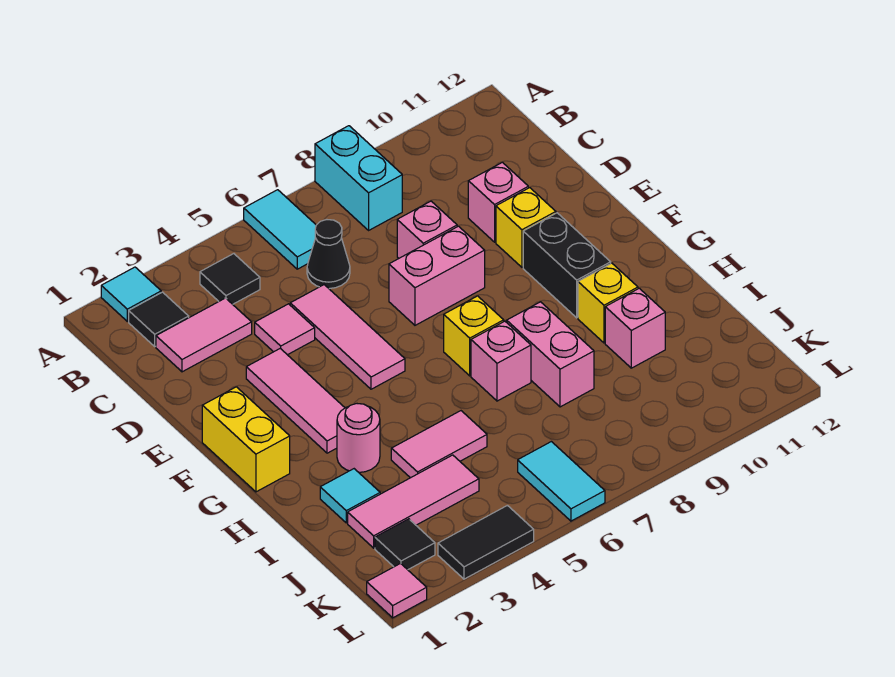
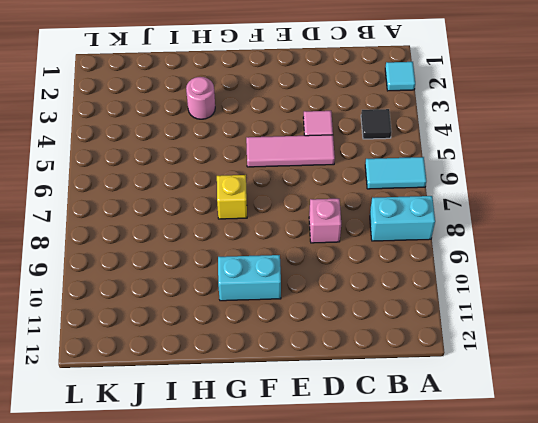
cyan 1x2 brick [218,255,281,301] -> black 1x2 brick [523,213,611,318]
none -> black 1x1 tile [129,292,189,346]
none -> pink 1x2 tile [156,298,252,372]
none -> black 1x1 cone [307,220,350,289]

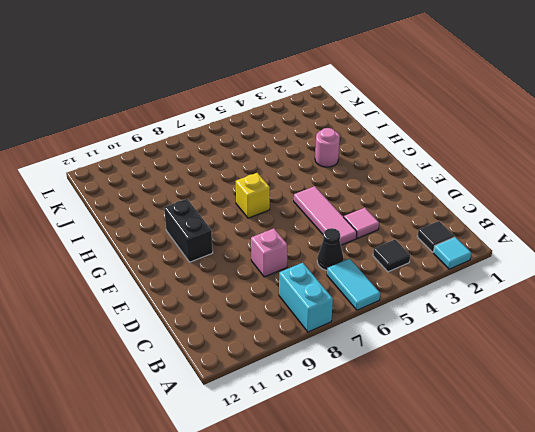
none -> pink 1x2 tile [156,298,252,372]
none -> pink 1x1 brick [468,162,528,242]
none -> pink 1x3 tile [246,348,345,453]

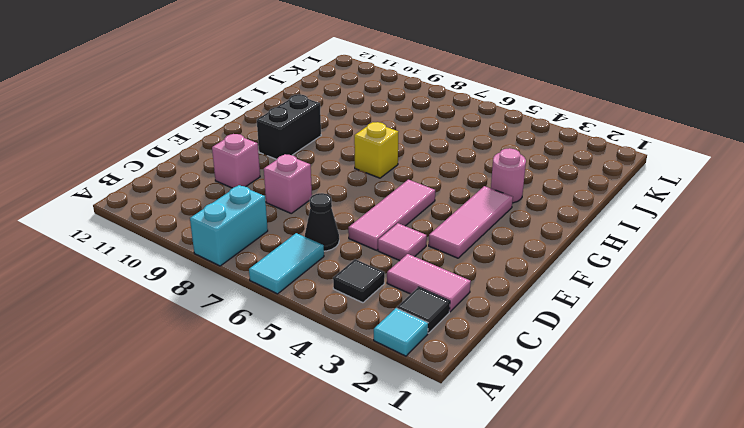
none -> pink 1x2 brick [389,226,485,325]
none -> yellow 1x1 brick [496,188,556,267]
none -> yellow 1x2 brick [202,387,290,492]

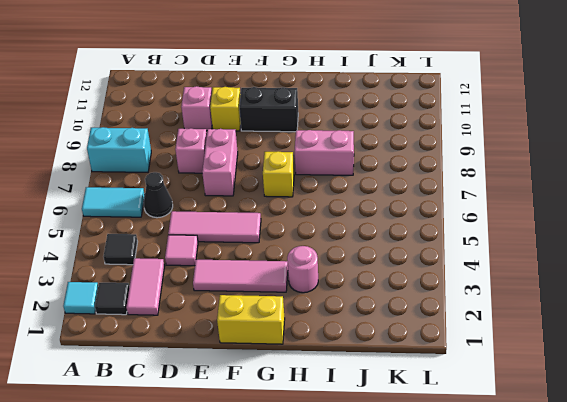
none -> pink 1x1 brick [471,321,531,401]
none -> yellow 1x1 brick [578,263,638,343]
none -> cyan 1x1 tile [320,469,380,523]

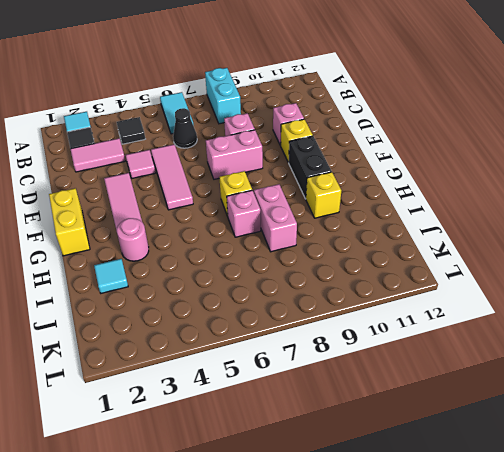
none -> pink 1x2 tile [391,411,487,478]
none -> pink 1x1 brick [605,288,665,368]
none -> pink 1x3 tile [348,455,479,548]

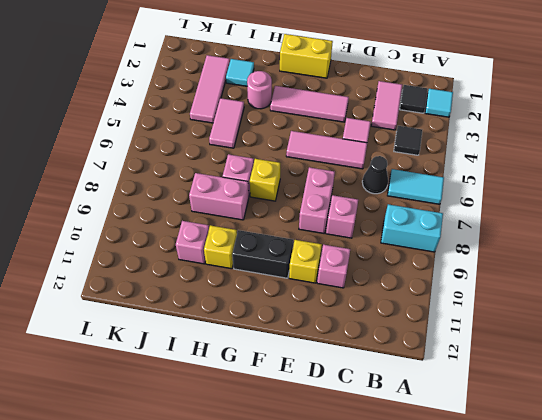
none -> black 1x1 tile [375,519,435,570]
none -> cyan 1x2 tile [518,442,605,521]
none -> pink 1x1 tile [367,564,427,618]

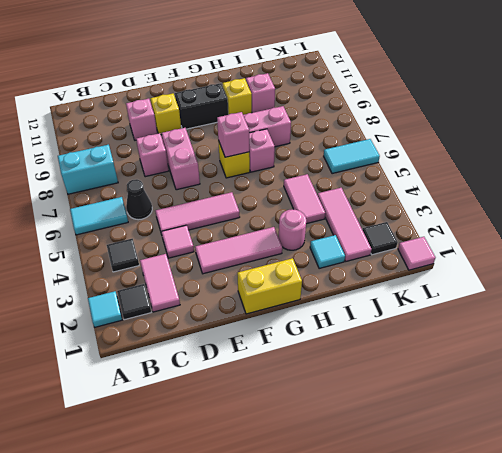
pink 1x1 brick [217,112,249,157] -> none
none -> black 1x2 tile [438,505,534,579]

